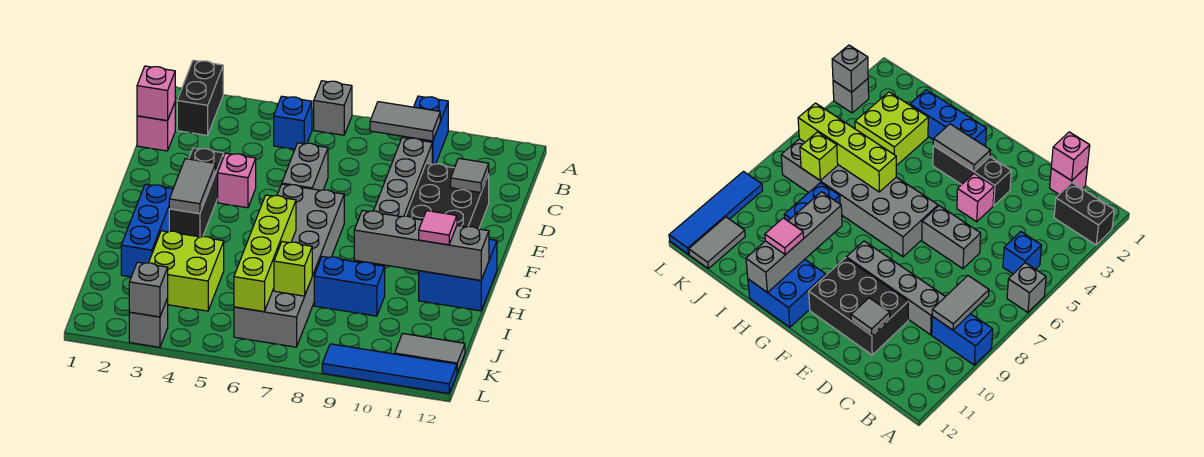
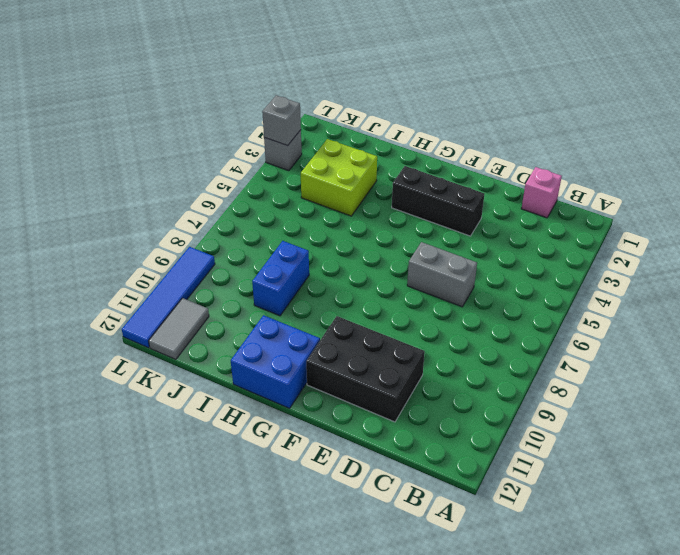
none -> black 1x2 brick [177,60,223,135]
none -> grey 1x1 brick [314,81,352,135]
none -> blue 1x2 brick [402,96,448,164]

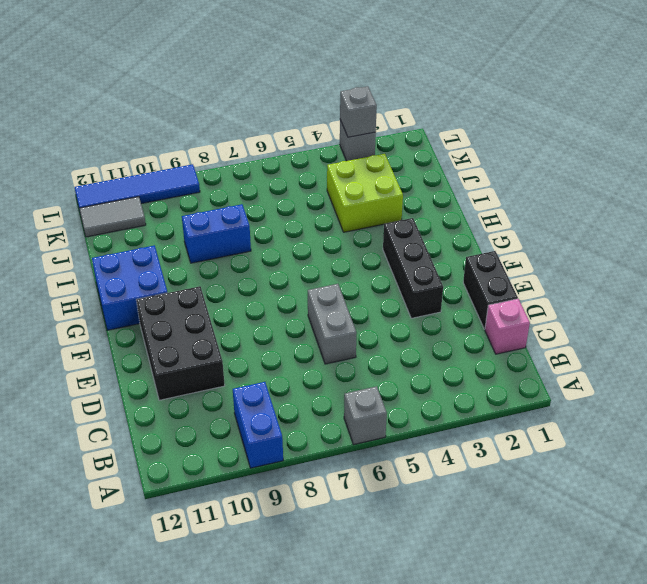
black 1x2 brick [463,251,518,329] -> black 1x2 brick moved to [177,60,223,135]
none -> blue 1x1 brick [274,96,312,149]
none -> grey 1x4 brick [374,138,432,217]
none -> pink 1x1 brick [218,153,256,208]

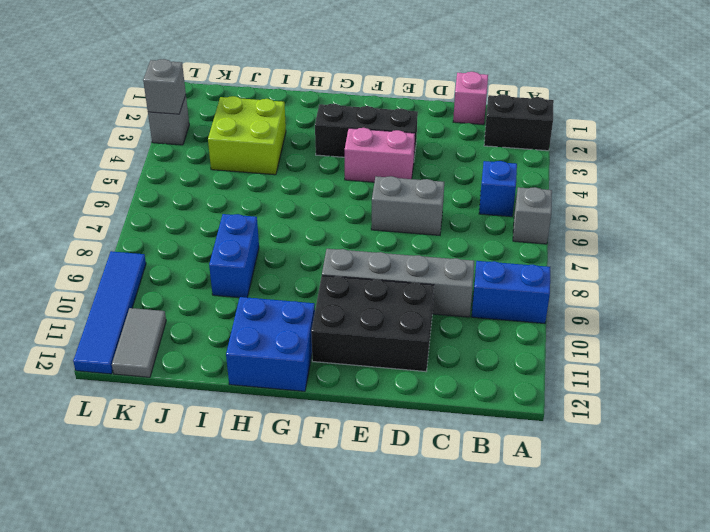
pink 1x2 brick [345,128,415,182] -> pink 1x1 brick [218,153,256,208]
none -> grey 2x6 brick [234,184,344,347]
none -> blue 1x3 brick [121,184,173,277]
none -> grey 1x2 tile [370,102,440,141]

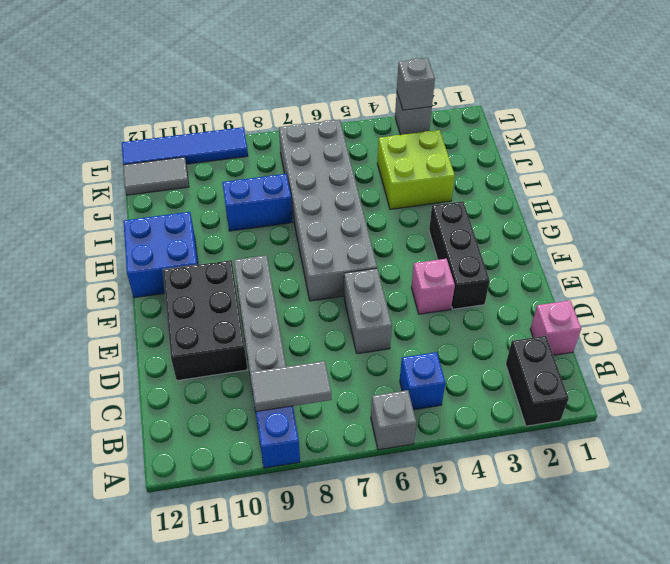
none -> blue 1x3 brick [121,184,173,277]
none -> pink 1x1 brick [137,66,175,121]
none -> grey 1x1 tile [451,158,489,193]

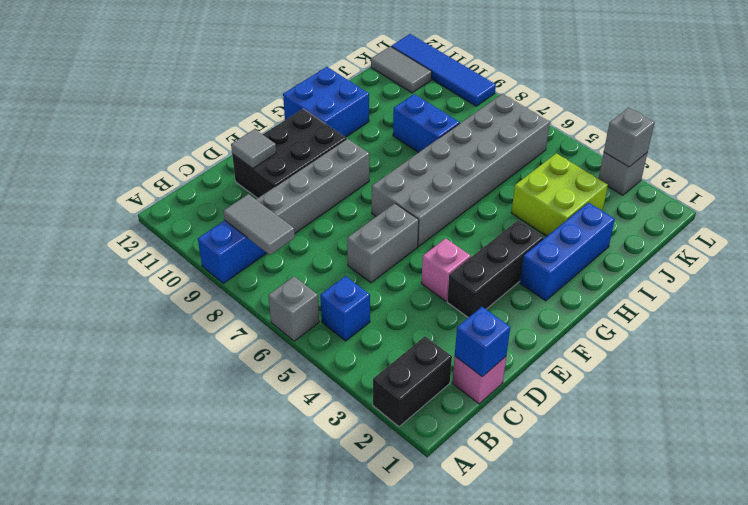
blue 1x1 brick [455,307,510,377] -> pink 1x1 brick [137,66,175,121]
none -> grey 1x2 tile [169,159,216,214]
none -> lime 1x4 brick [234,195,296,312]
none -> grey 1x4 brick [354,210,489,280]

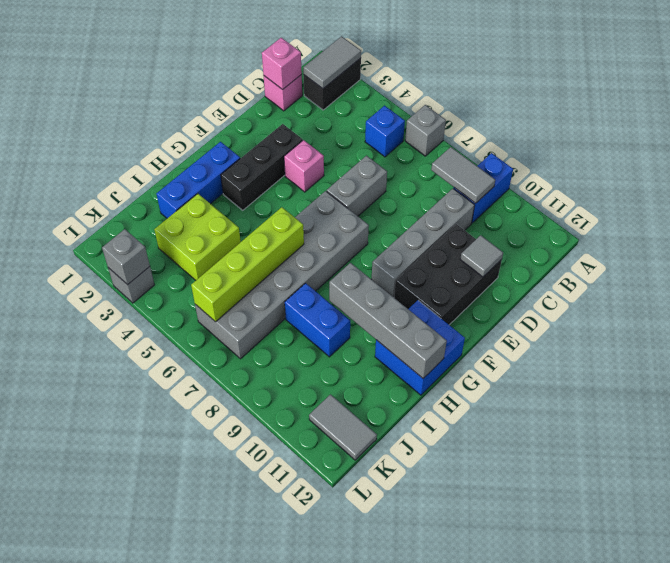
grey 1x2 tile [303,36,361,89] -> grey 1x2 tile moved to [169,159,216,214]
none -> blue 1x4 tile [322,344,457,393]
none -> lime 1x1 brick [274,242,312,296]
none -> pink 1x1 tile [419,211,457,245]

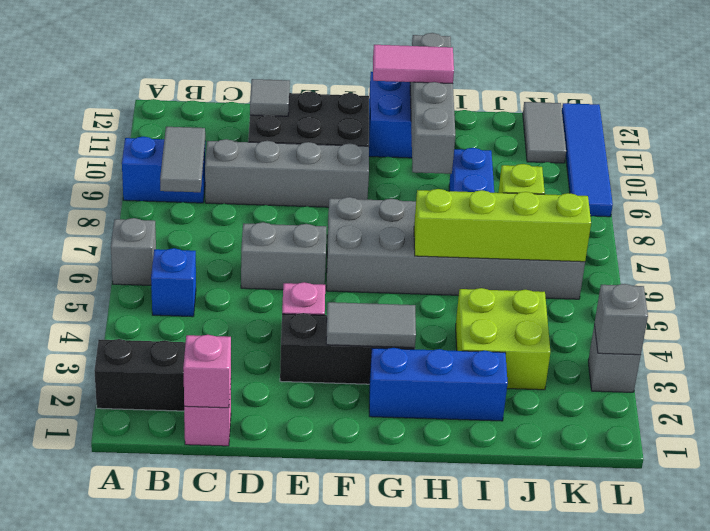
pink 1x2 tile [373,45,454,84] -> pink 1x1 tile [419,211,457,245]

